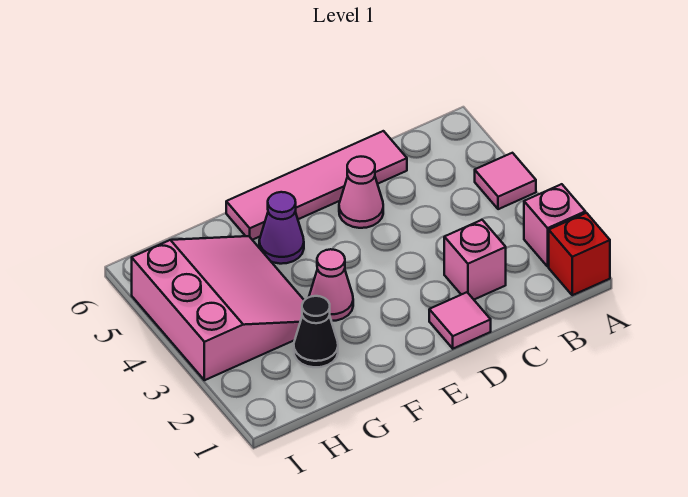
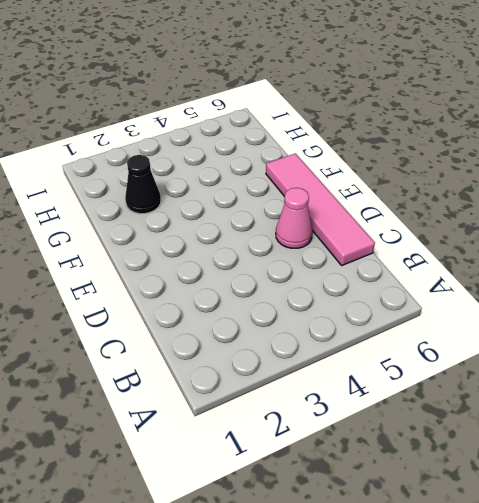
none -> red 1x1 brick [549,213,610,295]
none -> pink 1x1 brick [524,184,585,266]

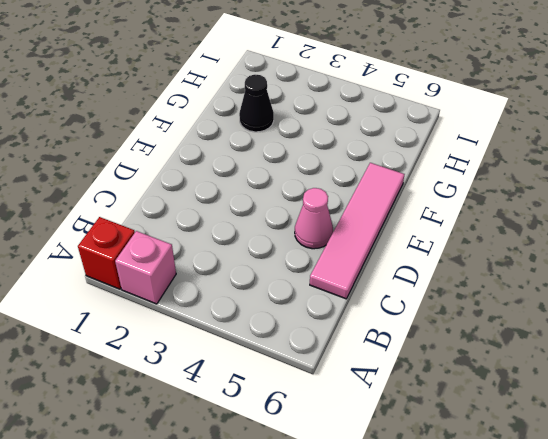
none -> pink 1x1 tile [475,153,536,209]
none -> pink 1x1 brick [444,220,506,299]

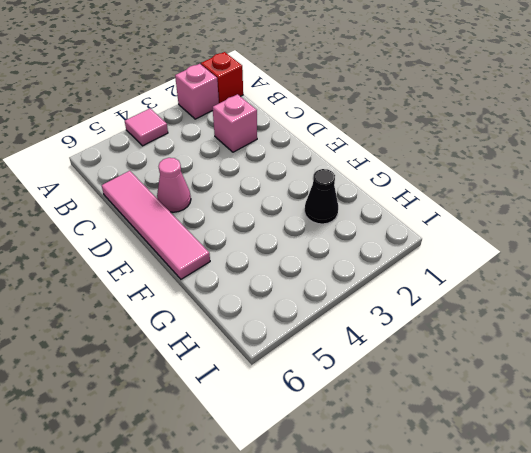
none -> pink 1x1 tile [429,292,491,349]
none -> pink 1x1 cone [309,249,353,321]

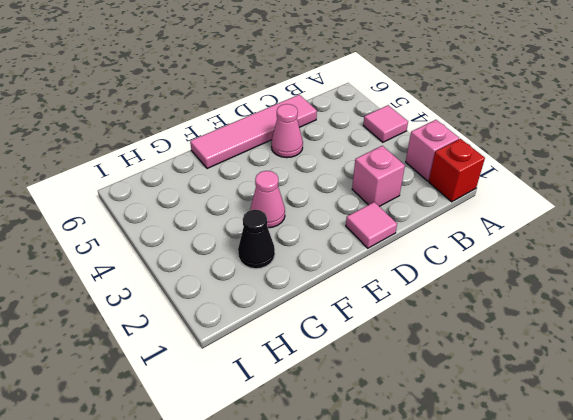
none -> purple 1x1 cone [259,192,304,264]
none -> pink 3x3 slope [132,236,304,380]

